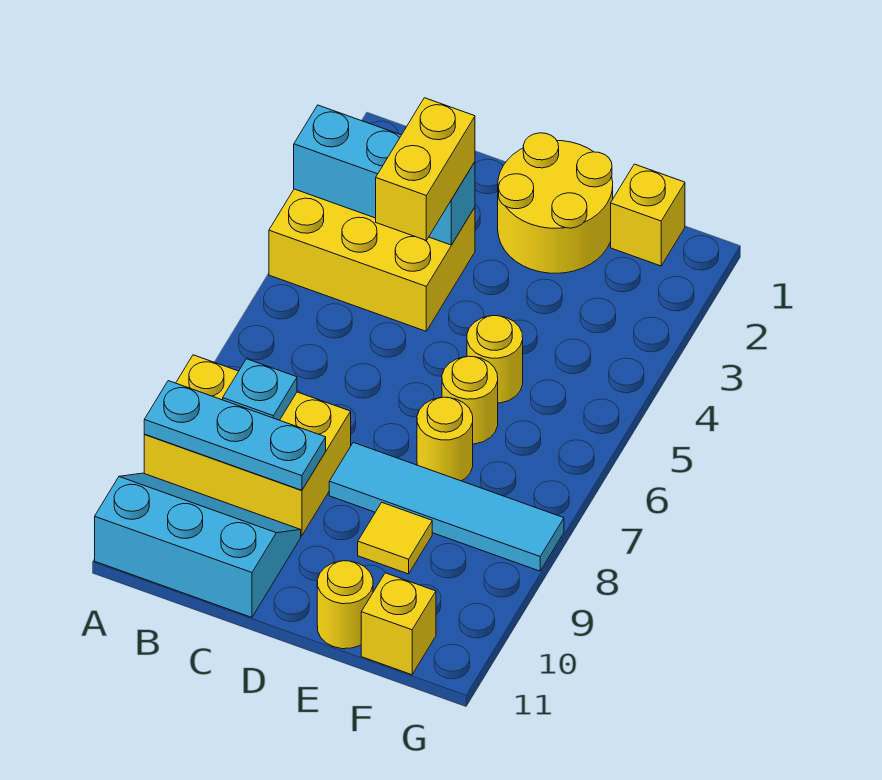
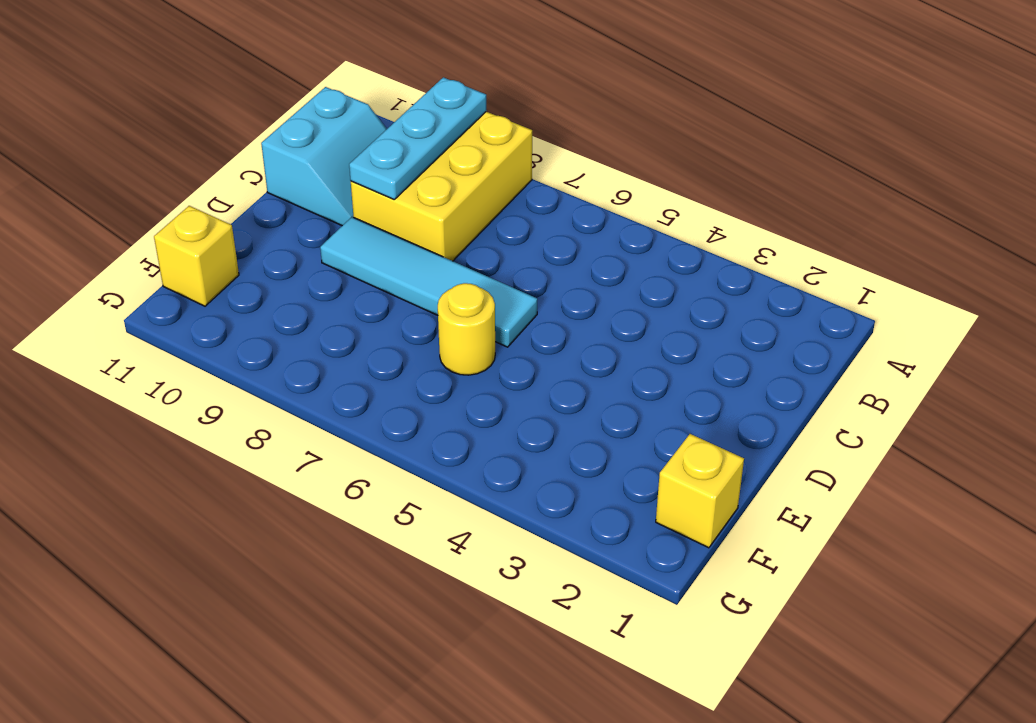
cyan 2x2 slope [261,87,387,226] -> cyan 2x3 slope [95,473,301,617]
cyan 1x4 tile [320,217,537,347] -> cyan 1x4 tile turned to [329,442,564,571]
none -> yellow 2x3 brick [269,189,475,331]
none -> yellow 2x2 round brick [498,133,613,273]
none -> yellow 1x1 round brick [467,316,523,403]

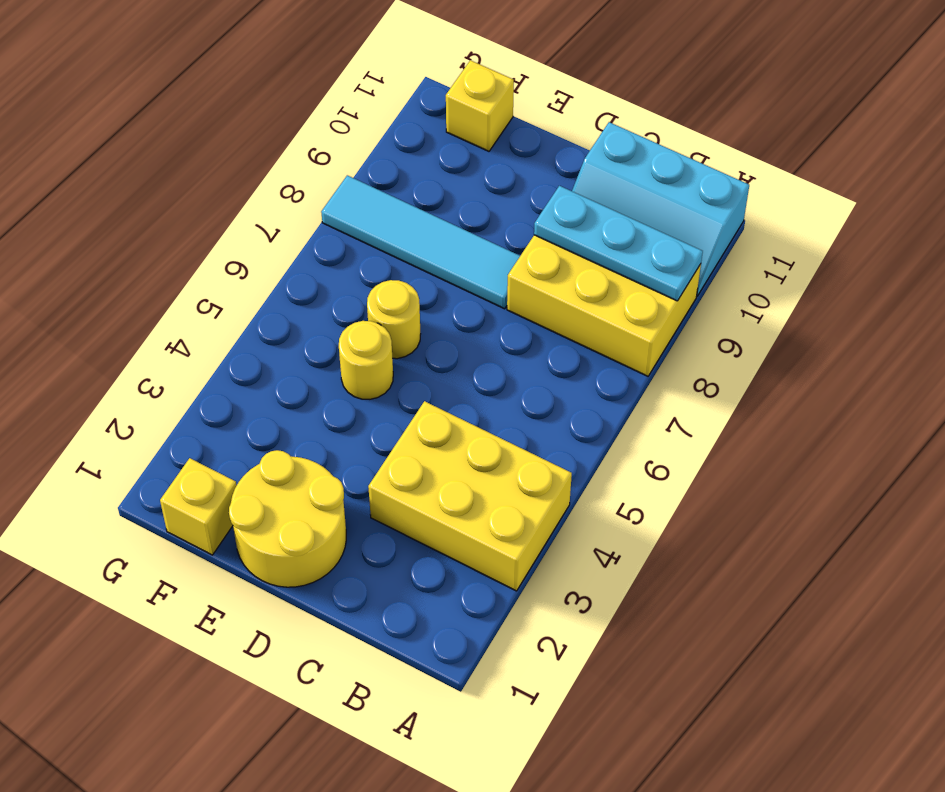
none -> yellow 1x1 round brick [417,397,473,481]
none -> yellow 1x1 tile [358,503,432,574]
none -> yellow 1x1 round brick [317,561,373,649]

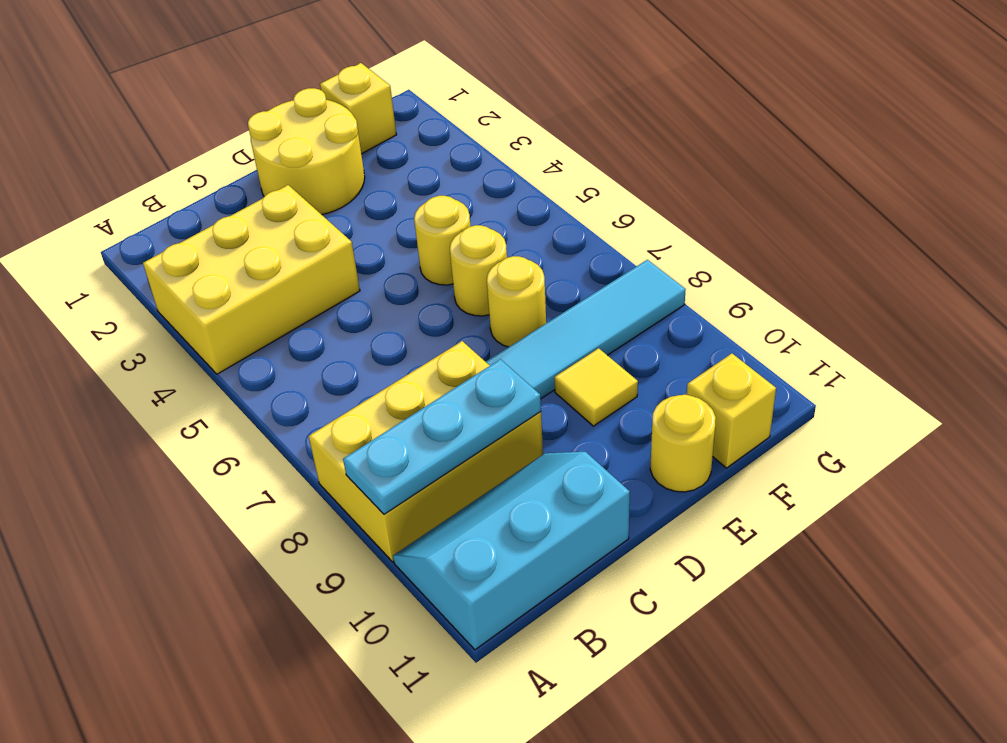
none -> cyan 1x3 brick [294,105,475,245]
none -> cyan 1x1 plate [223,359,297,420]
none -> yellow 1x2 brick [376,98,475,240]

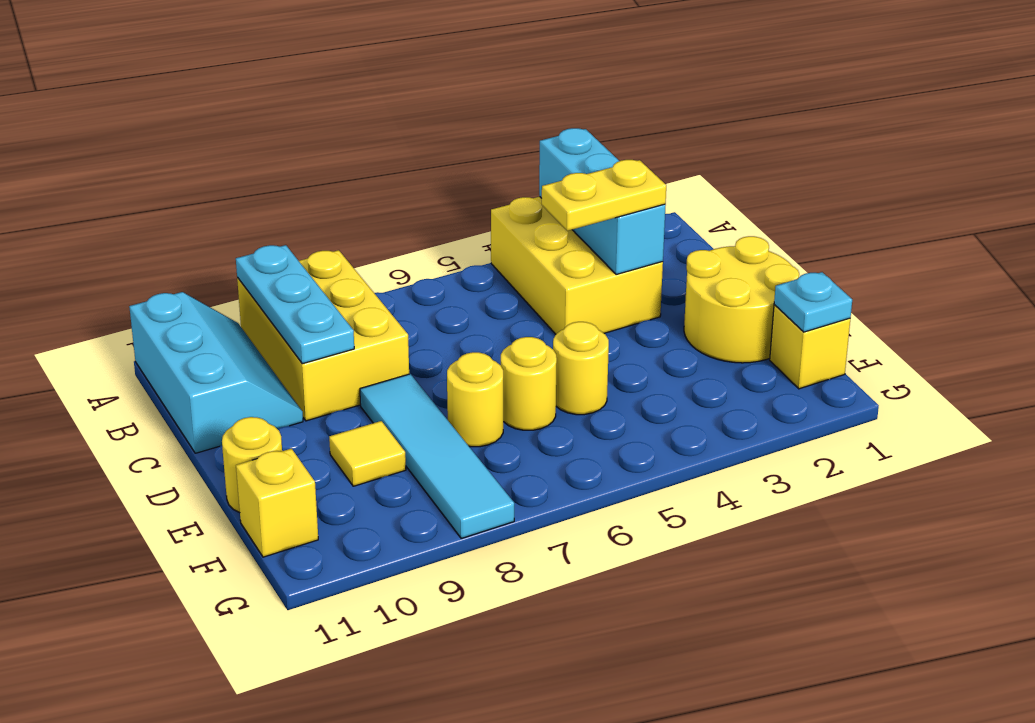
yellow 1x2 plate [542,160,666,231] -> yellow 1x2 brick [376,98,475,240]
cyan 1x1 plate [774,272,852,332] -> cyan 1x1 plate moved to [223,359,297,420]

